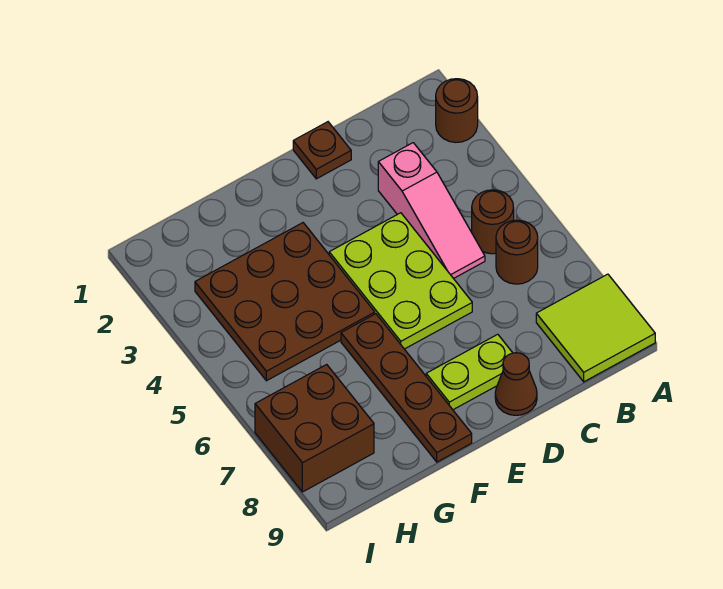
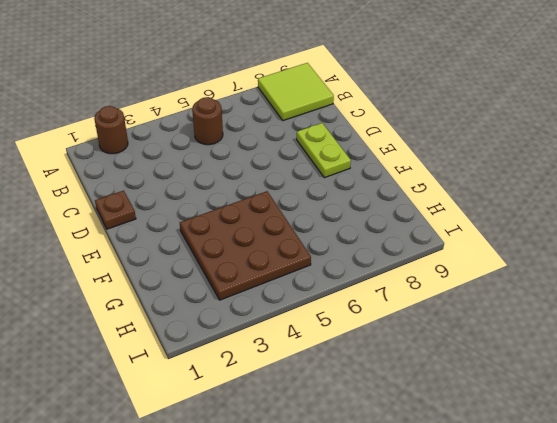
none -> brown 1x1 round brick [496,220,538,284]
none -> pink 1x3 slope [378,143,485,278]
none -> lime 2x3 plate [329,213,472,349]

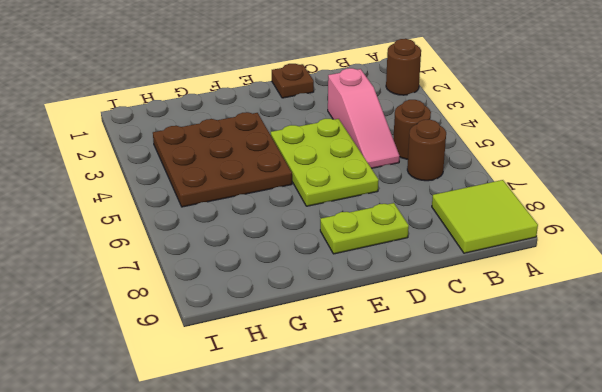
none -> brown 1x1 cone [495,353,537,415]
none -> brown 1x4 plate [341,314,472,462]
none -> brown 2x2 brick [255,365,374,492]

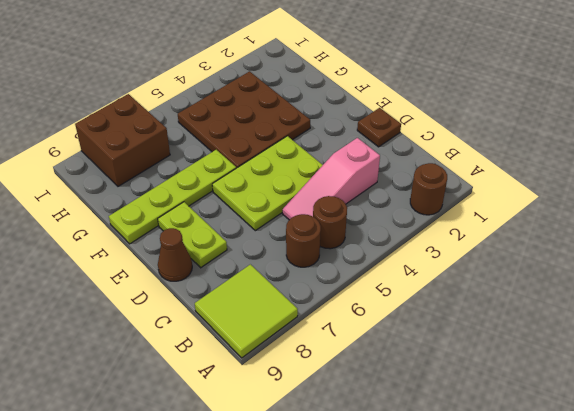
lime 1x4 plate [109,150,236,244] -> brown 1x4 plate [341,314,472,462]

